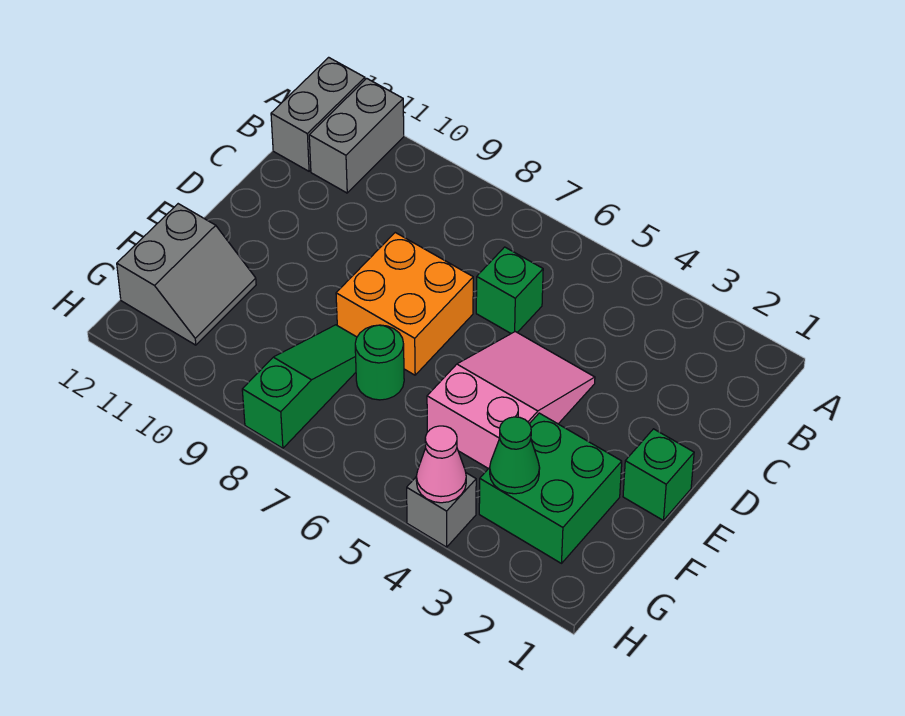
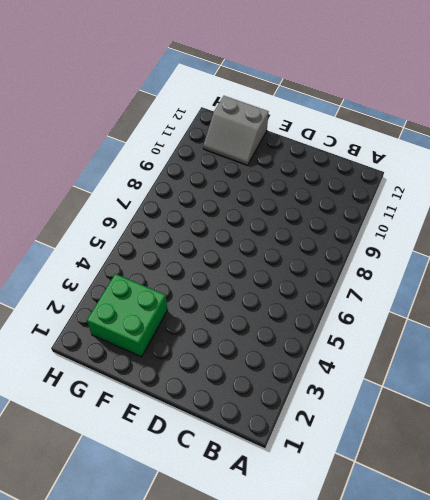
none -> grey 1x2 brick [309,78,404,193]
none -> grey 1x2 brick [271,57,365,171]
none -> green 1x1 brick [476,247,543,334]

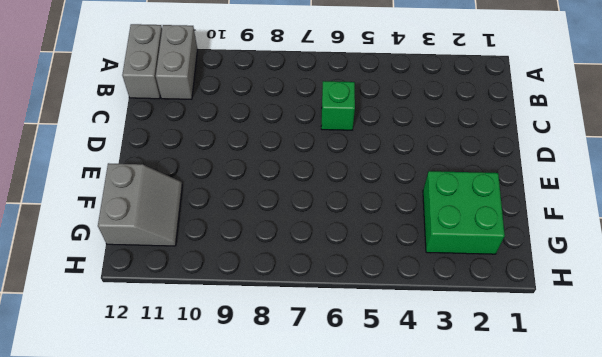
none -> pink 2x3 slope [427,332,595,469]
none -> orange 2x2 brick [336,233,473,375]
none -> green 1x1 brick [623,429,694,520]

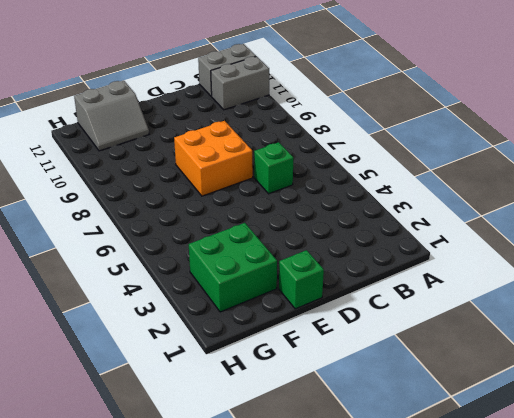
none -> pink 2x3 slope [427,332,595,469]
none -> green 1x1 round brick [355,325,404,400]
none -> green 1x3 slope [242,325,357,448]

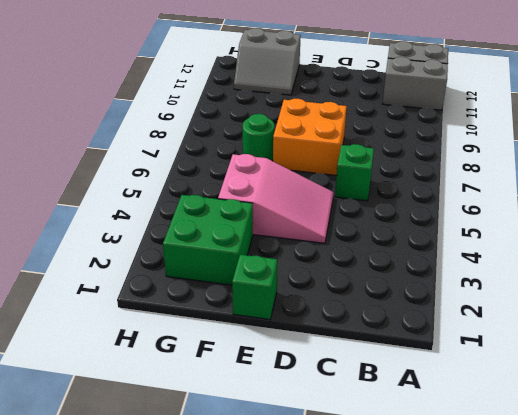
none -> green 1x3 slope [242,325,357,448]
none -> grey 1x1 brick [407,473,476,547]
none -> green 1x1 cone [490,417,540,494]

